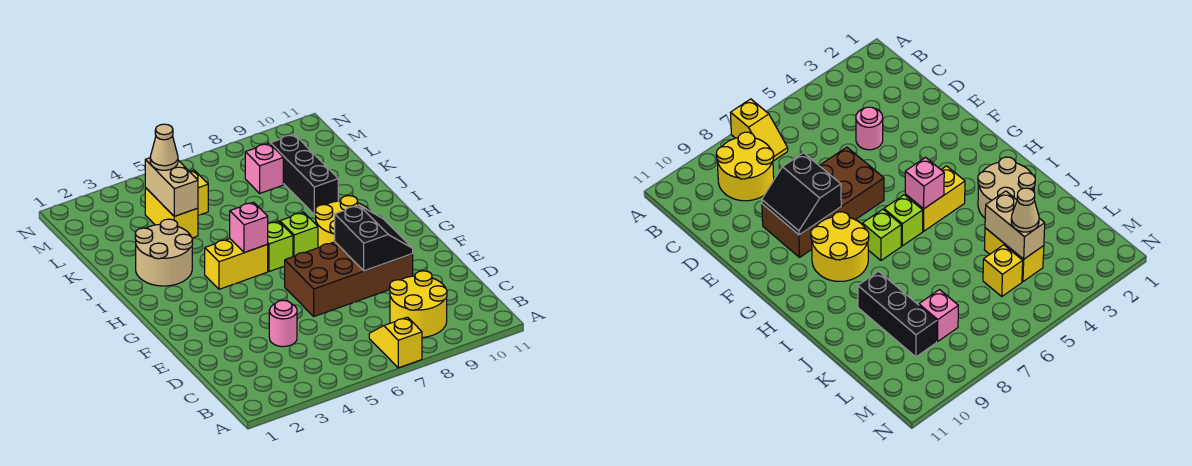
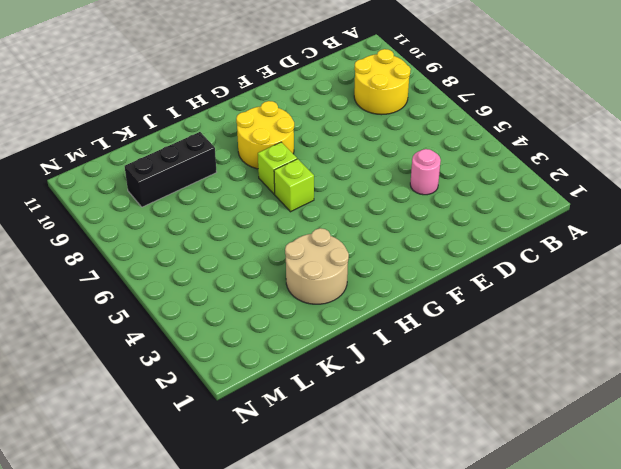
none -> yellow 1x2 slope [369,317,422,368]
none -> brown 2x4 brick [285,242,413,316]
none -> yellow 1x2 brick [205,239,268,289]

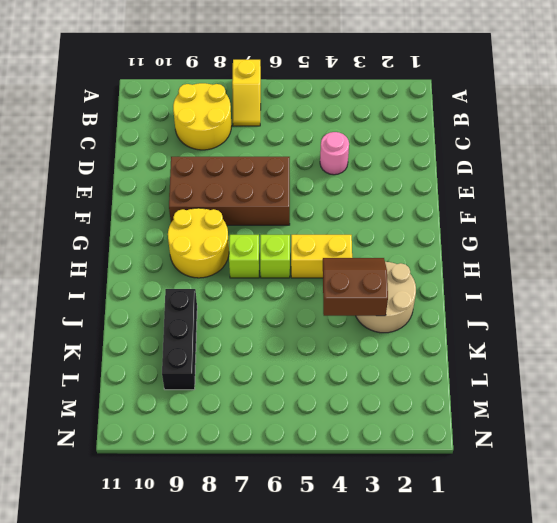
brown 2x2 slope [323,258,388,316] -> none
none -> yellow 1x2 brick [145,188,198,238]
none -> yellow 1x1 brick [189,170,208,216]
none -> pink 1x1 brick [245,143,283,193]

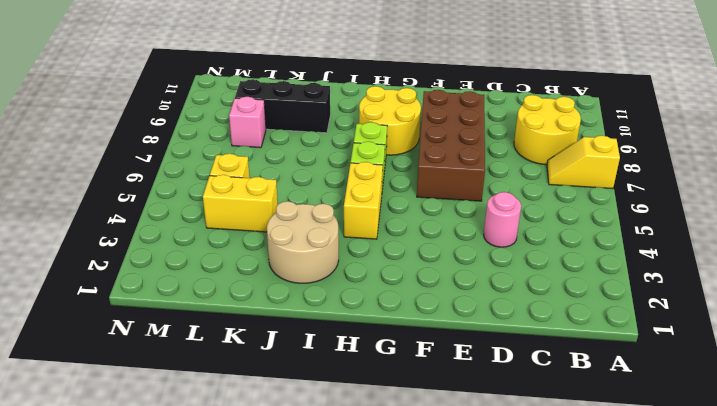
none -> black 2x2 slope [335,205,413,271]
none -> pink 1x1 brick [230,202,268,253]
none -> tan 1x2 brick [145,158,198,216]

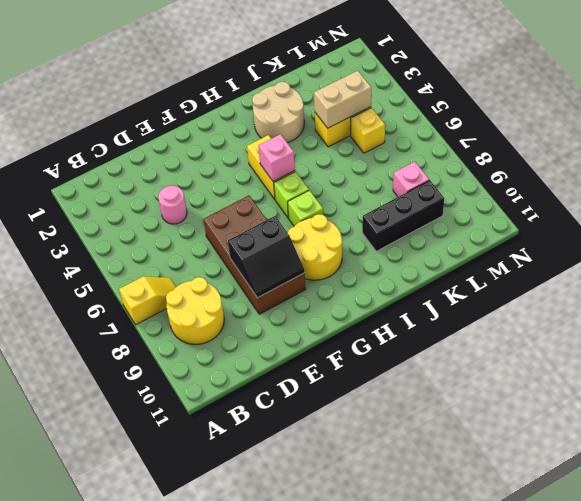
none -> tan 1x1 cone [150,124,178,170]

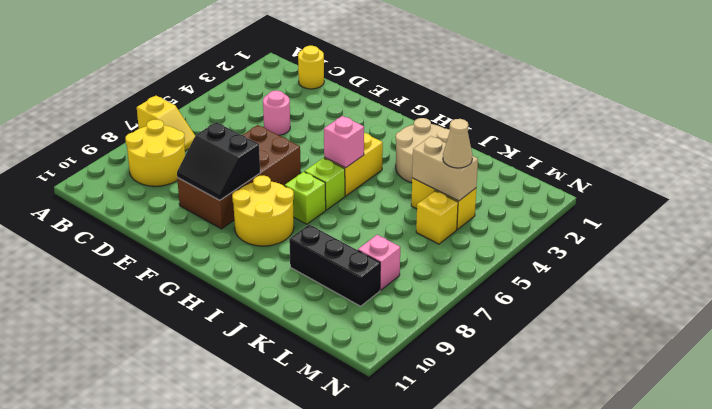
yellow 1x1 round brick [298,46,324,89] -> none

